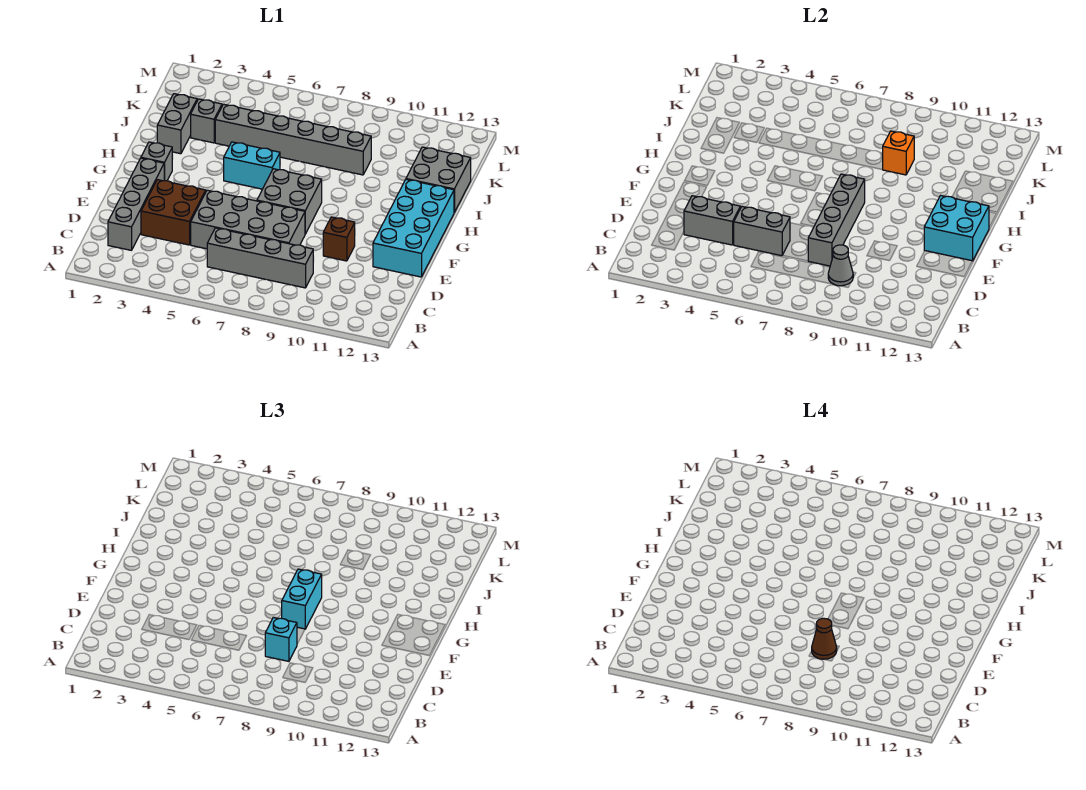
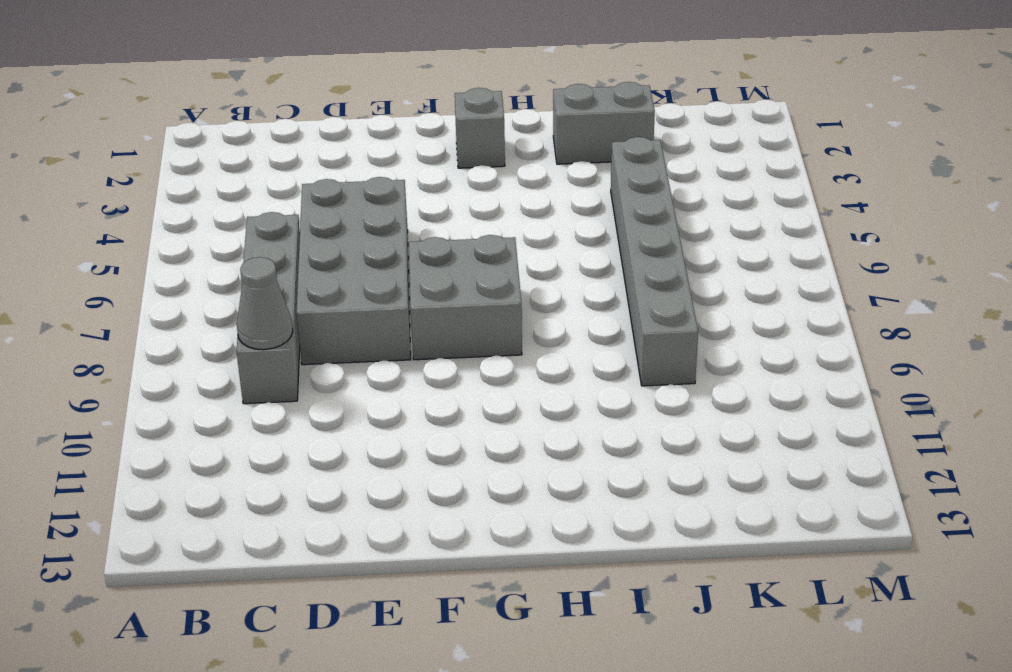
none -> grey 1x4 brick [108,158,164,250]
none -> brown 2x2 brick [141,180,206,245]
none -> brown 1x1 brick [323,217,355,261]

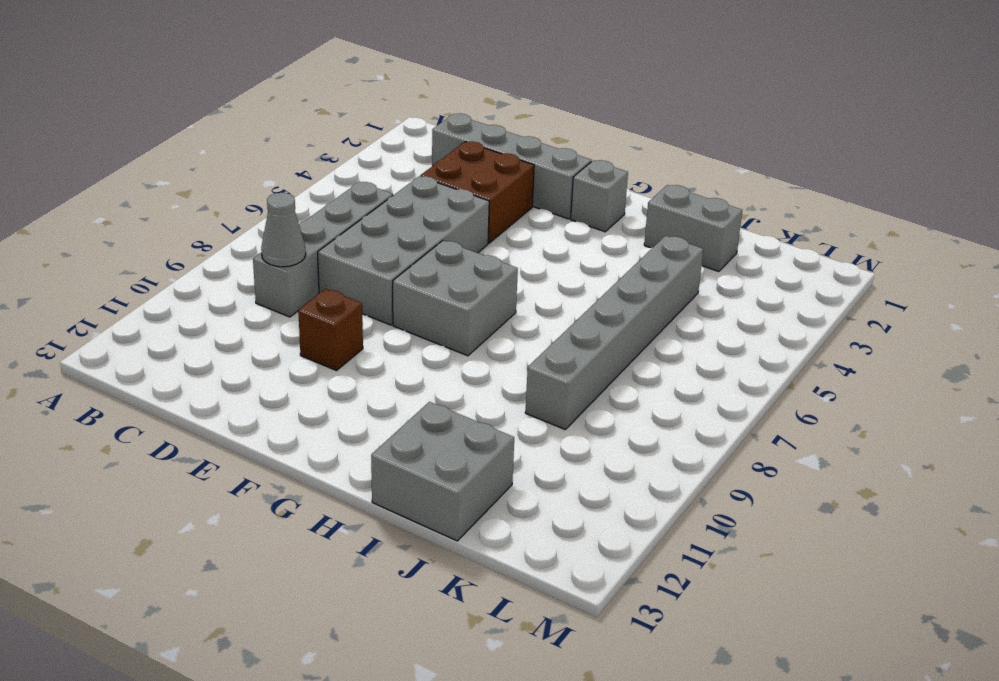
none -> cyan 2x4 brick [373,179,454,277]
none -> cyan 1x2 brick [224,142,280,189]
none -> grey 1x1 brick [191,99,222,143]

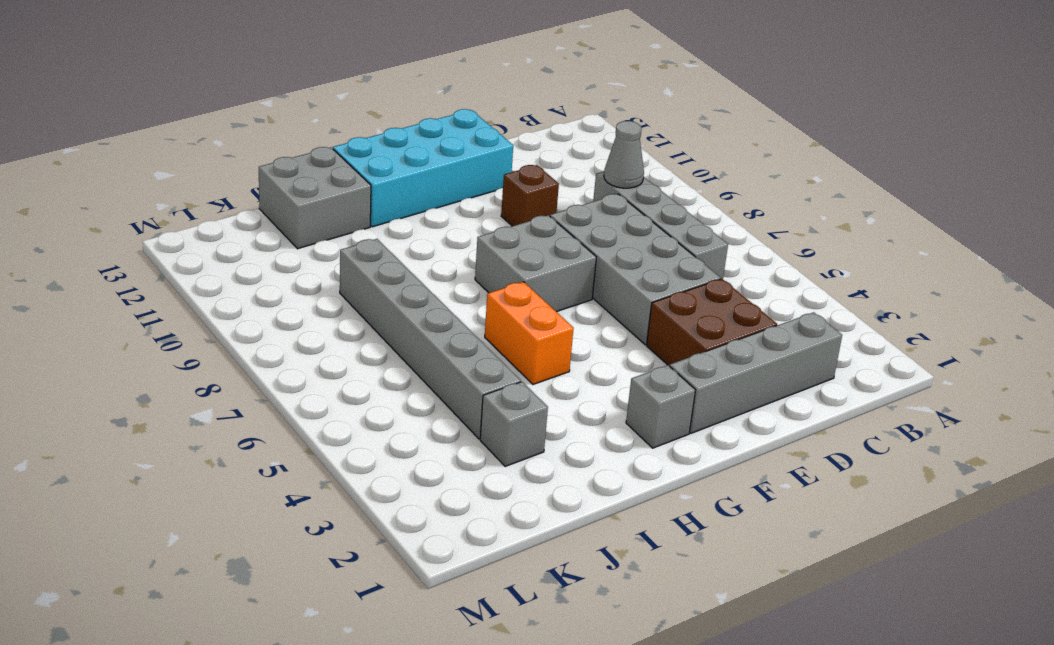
orange 1x2 brick [485,282,574,385] -> cyan 1x2 brick [224,142,280,189]
none -> grey 1x2 brick [157,94,197,154]
none -> grey 1x2 brick [684,196,740,245]
none -> grey 1x2 brick [734,207,790,256]

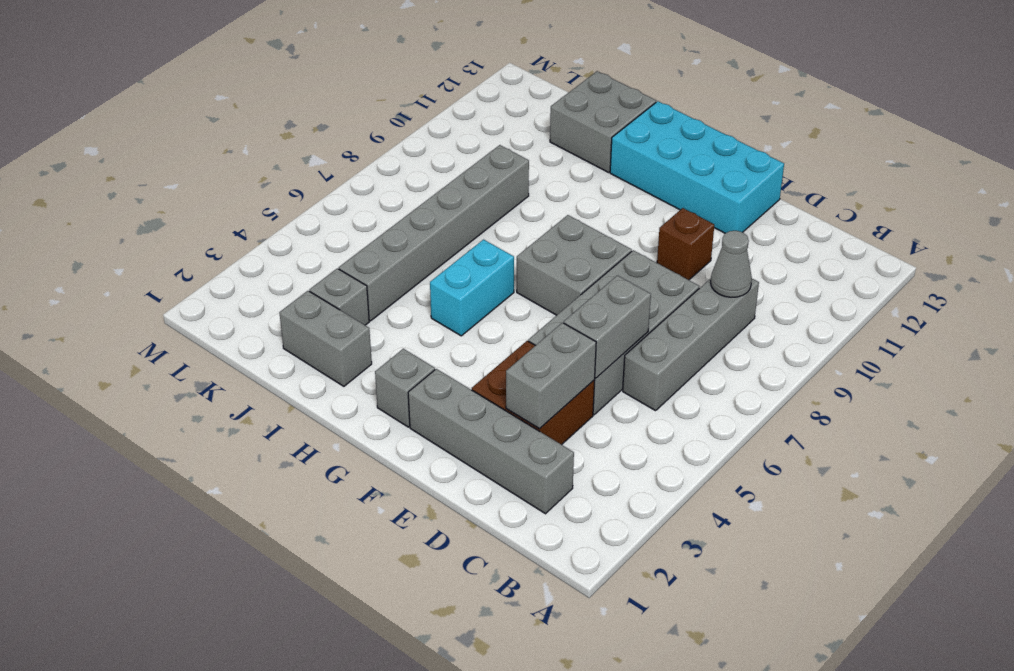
none -> grey 1x4 brick [808,174,865,266]
none -> cyan 2x2 brick [924,196,989,261]
none -> orange 1x1 brick [882,131,914,175]

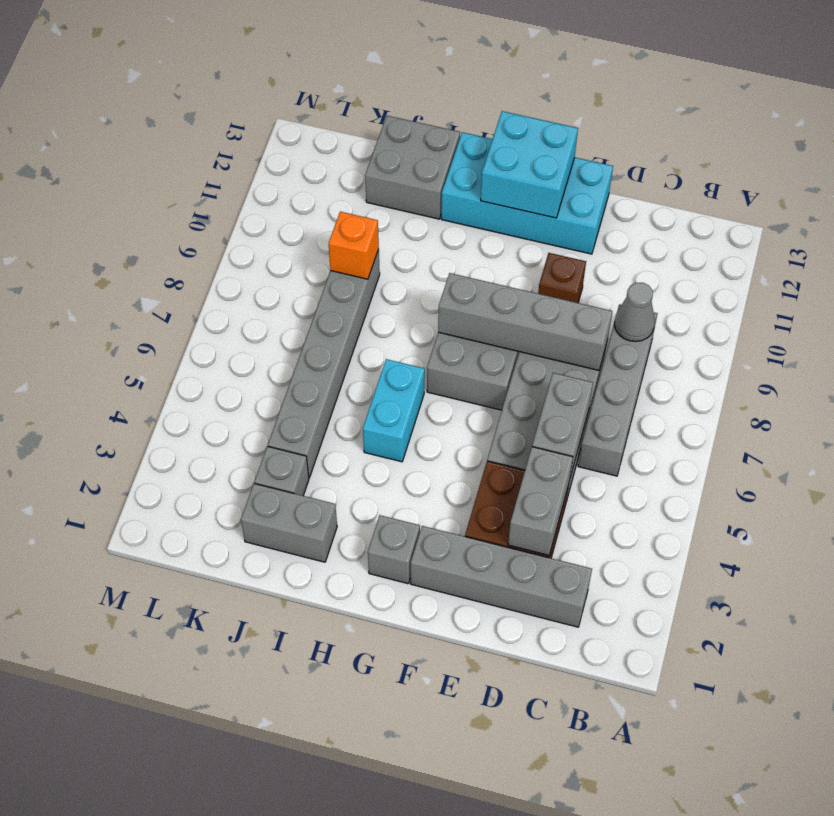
none -> cyan 1x1 brick [265,617,297,661]
none -> cyan 1x2 brick [282,569,322,629]
none -> brown 1x1 cone [812,618,837,659]

